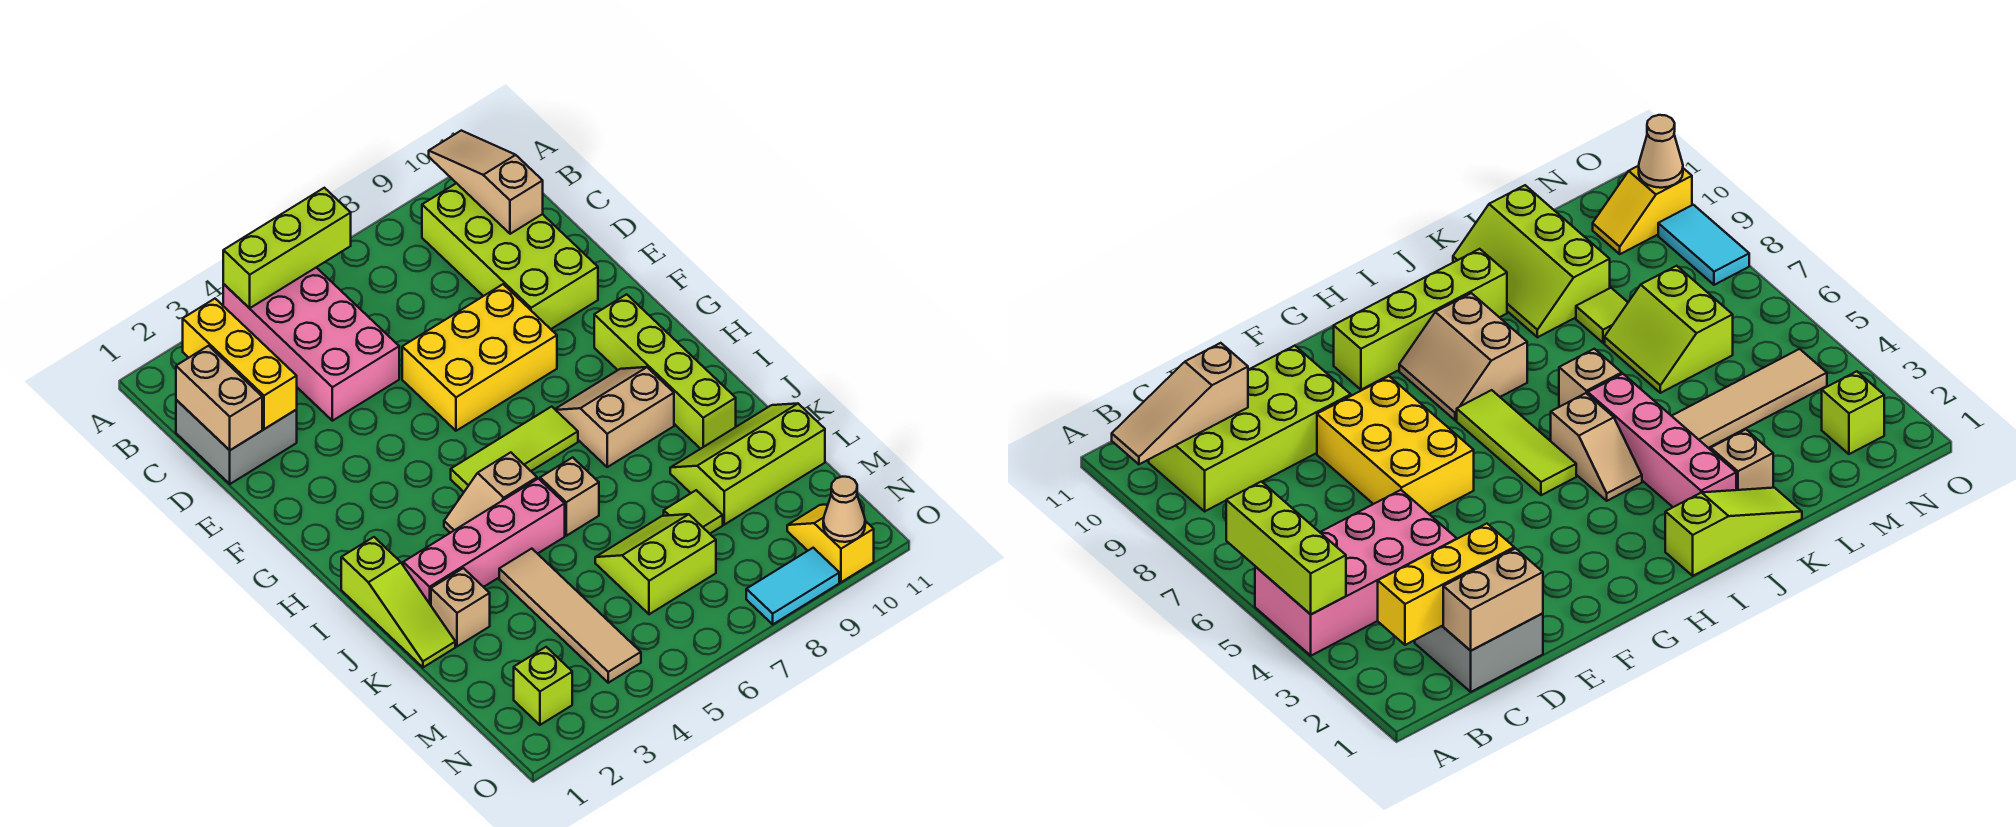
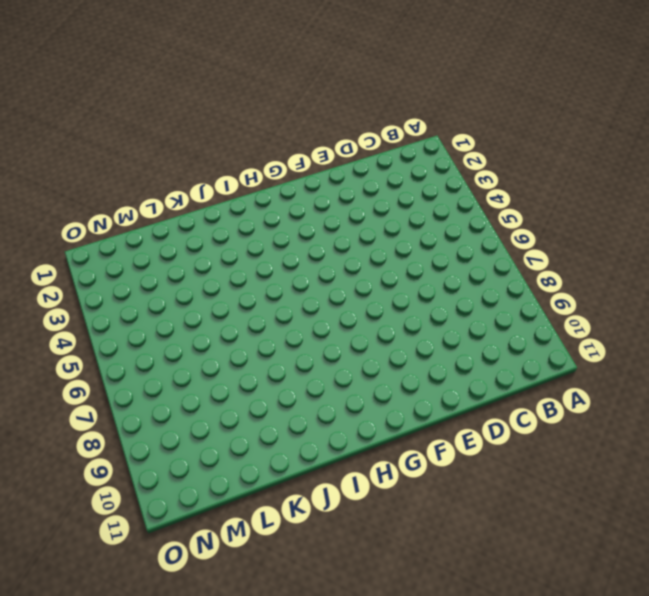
none -> pink 2x4 brick [223,268,399,421]
none -> lime 2x4 brick [422,183,598,329]
none -> grey 2x2 brick [176,400,297,484]

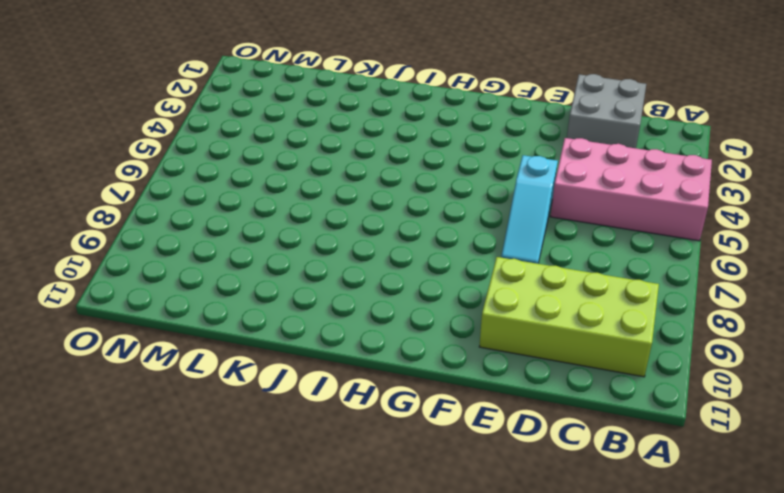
cyan 1x3 slope [501,155,558,264] -> yellow 2x3 brick [402,284,557,431]
none -> lime 1x4 brick [594,294,736,449]
none -> lime 1x3 tile [451,407,578,492]
none -> tan 2x2 slope [555,367,674,467]

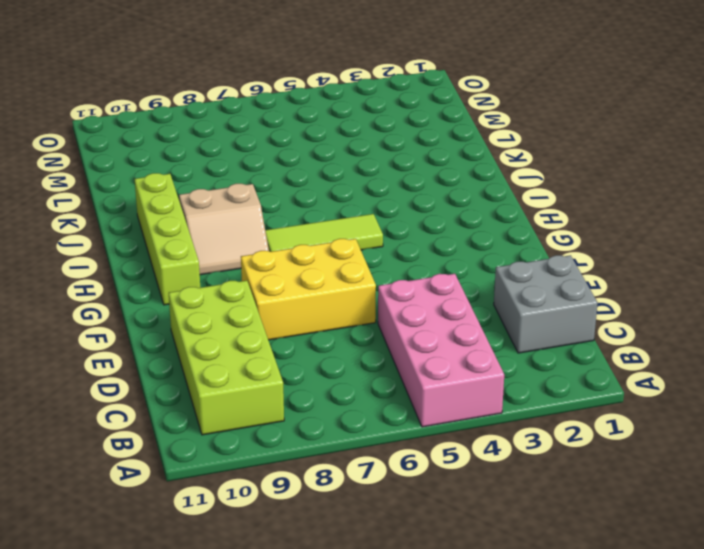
none -> lime 1x3 slope [341,537,455,667]
none -> tan 1x2 slope [444,452,537,533]
none -> pink 1x4 brick [403,479,565,605]

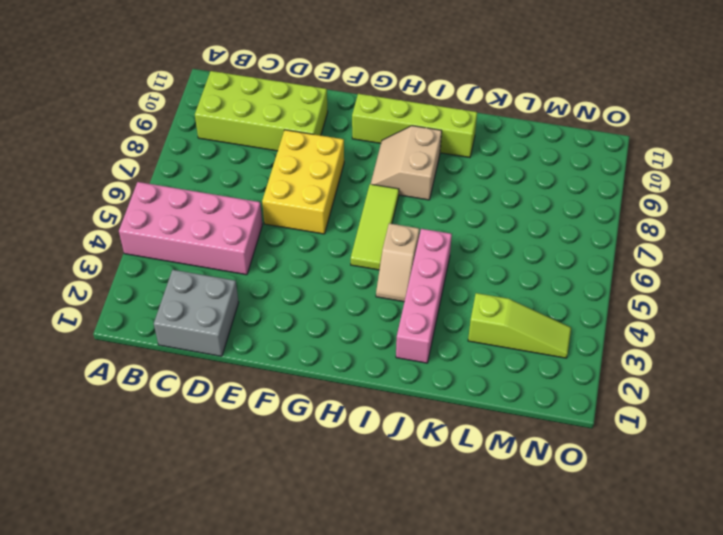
lime 1x3 slope [468,293,571,358] -> lime 1x3 slope moved to [341,537,455,667]
none -> tan 1x1 brick [540,457,599,536]
none -> tan 1x1 brick [431,568,490,646]
none -> tan 1x4 tile [499,549,641,683]

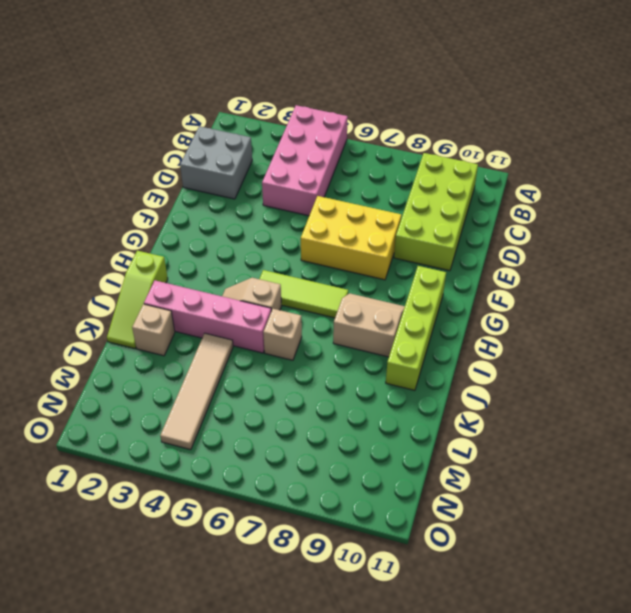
none -> lime 2x3 slope [670,403,825,525]
none -> lime 2x2 slope [595,514,716,614]
none -> lime 1x1 tile [664,490,723,534]

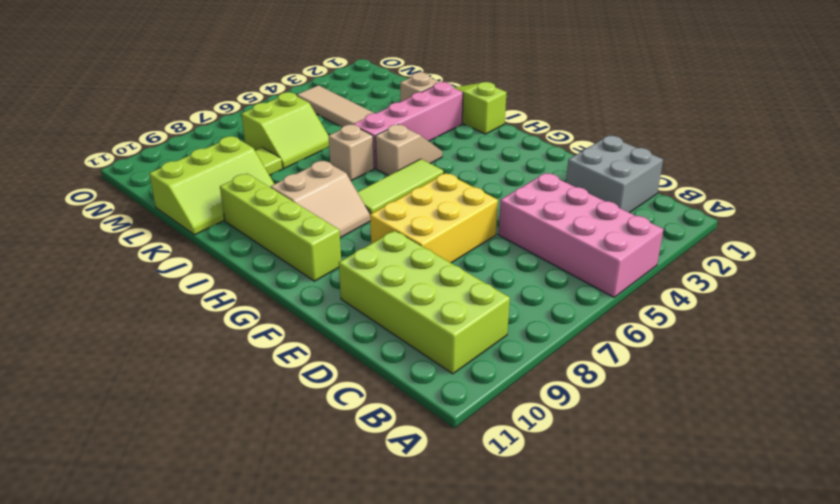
none -> lime 1x1 brick [514,647,572,725]
none -> yellow 1x2 slope [787,504,874,582]
none -> cyan 1x2 tile [746,548,839,624]

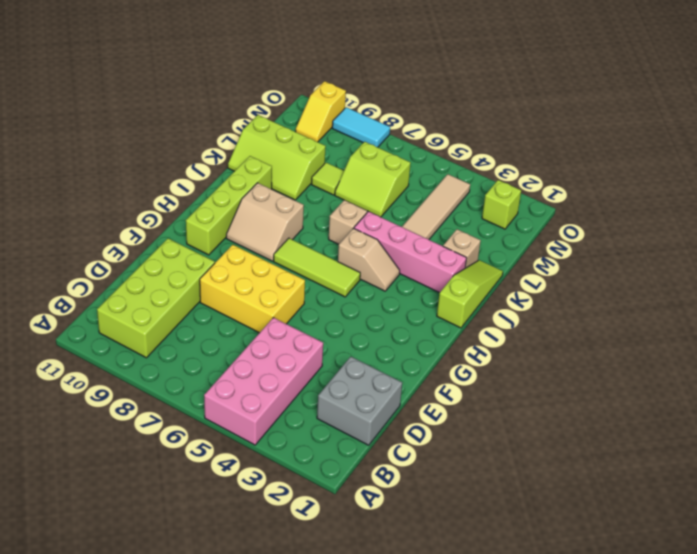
none -> lime 1x3 brick [223,188,351,308]
none -> tan 1x3 slope [429,131,543,234]
none -> yellow 1x3 brick [183,299,297,429]

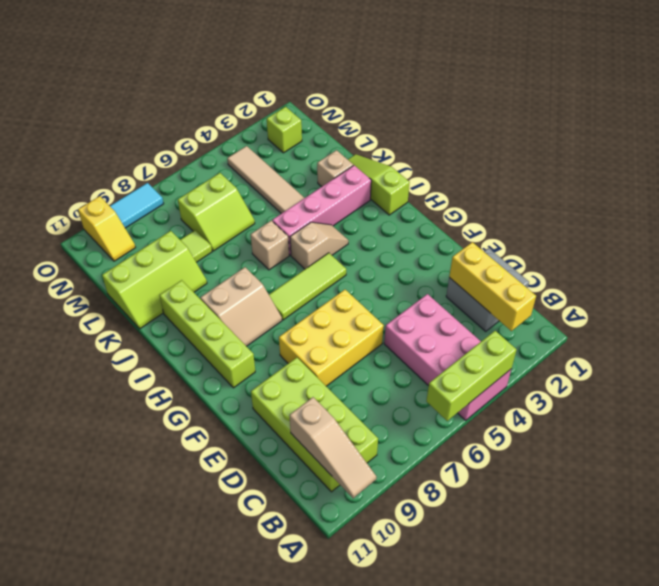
none -> tan 1x2 brick [176,346,262,450]
none -> tan 1x1 cone [823,477,865,542]

